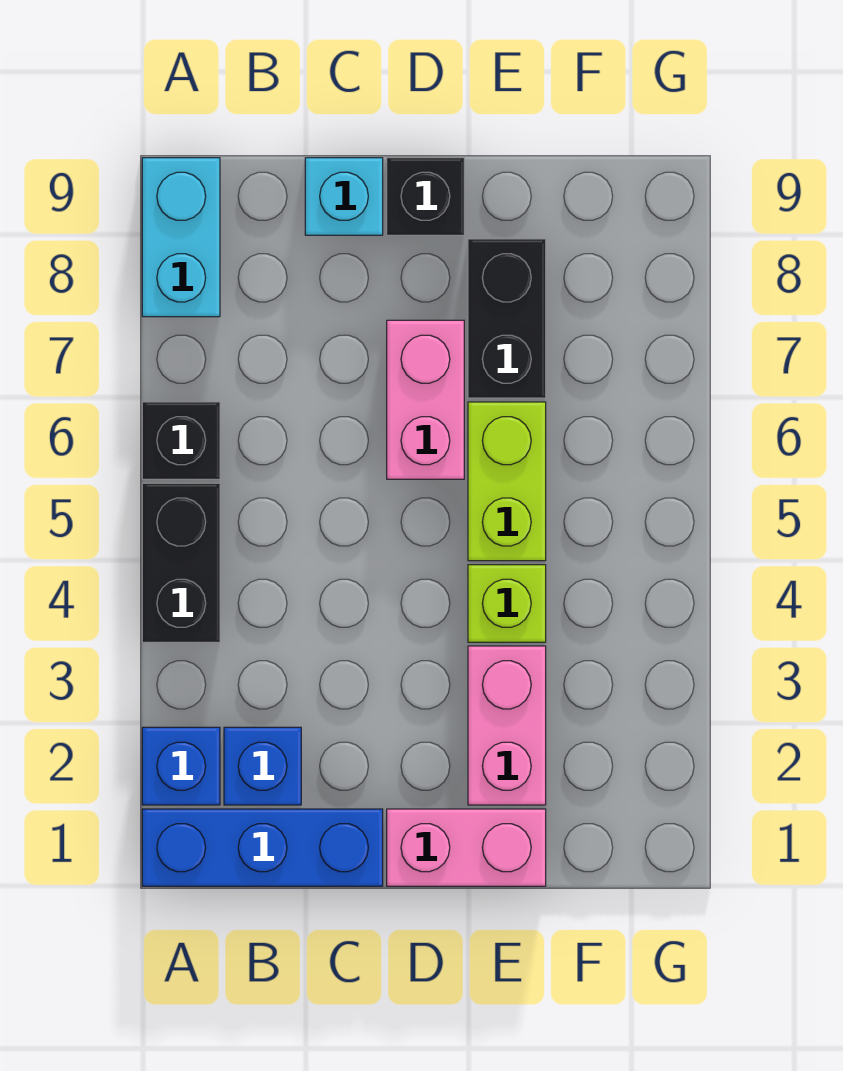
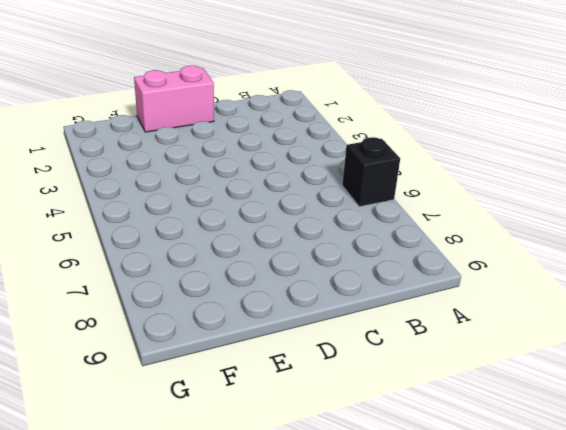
none -> blue 1x3 brick [142,809,383,886]
none -> blue 1x1 brick [142,727,220,805]
none -> black 1x2 brick [142,483,220,642]

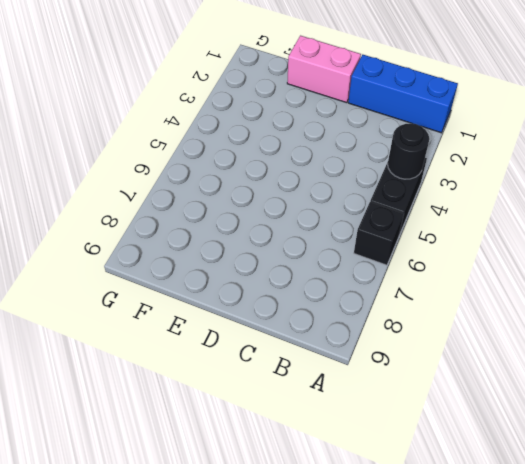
black 1x1 round brick [388,123,429,179] -> none
none -> blue 1x1 brick [142,727,220,805]
none -> cyan 1x2 brick [142,158,220,317]
none -> blue 1x1 brick [224,727,301,805]

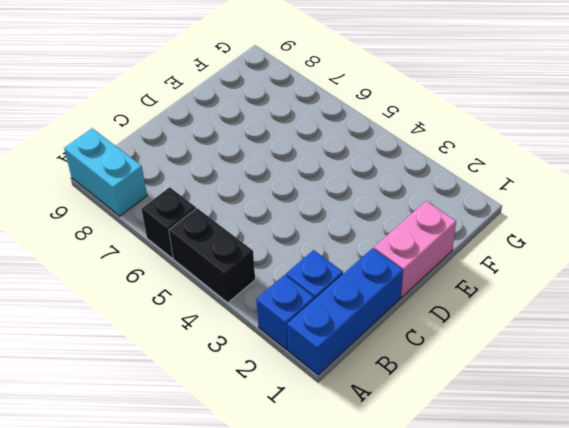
none -> cyan 1x1 brick [305,158,383,235]
none -> pink 1x2 brick [387,320,464,479]
none -> black 1x1 brick [387,158,464,235]

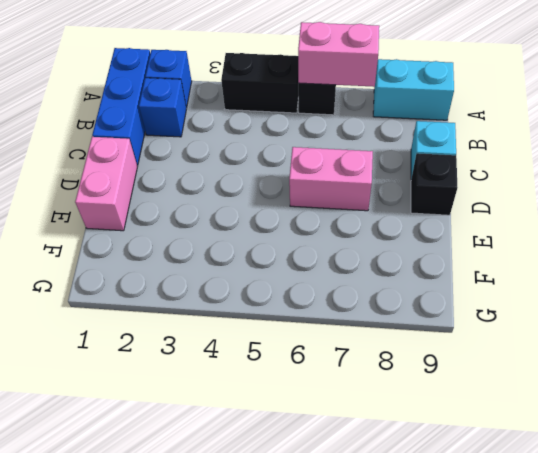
pink 1x2 brick [298,22,379,87] -> pink 1x2 brick moved to [468,646,546,805]
none -> lime 1x1 brick [468,565,546,642]
none -> lime 1x2 brick [468,402,546,561]
none -> black 1x2 brick [468,239,546,398]

